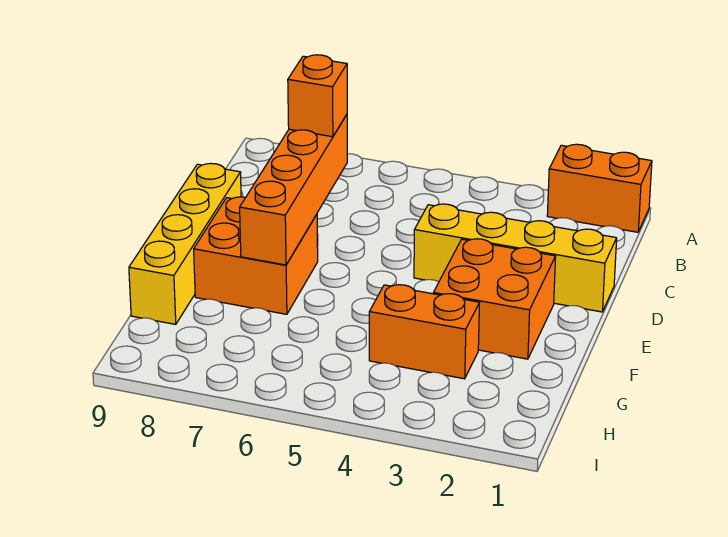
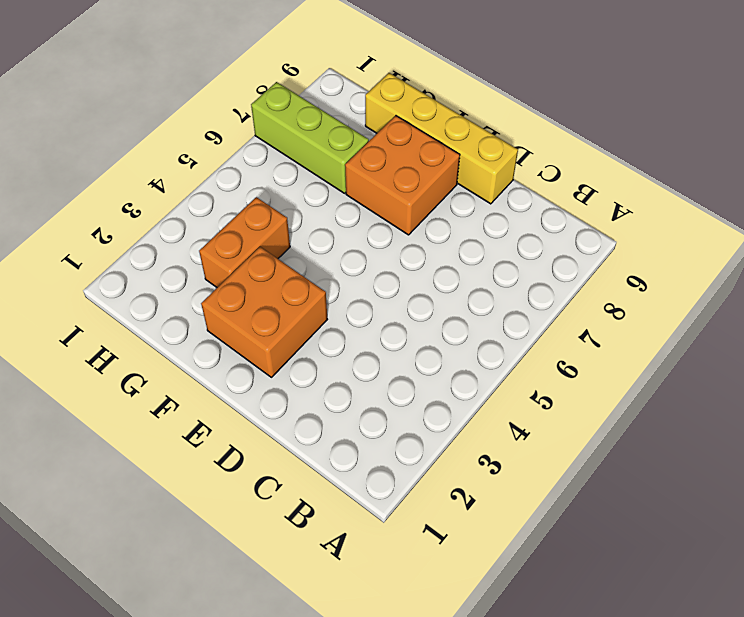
lime 1x3 brick [251,82,369,193] -> none
none -> orange 1x2 brick [547,144,652,232]
none -> yellow 1x4 brick [414,204,617,312]

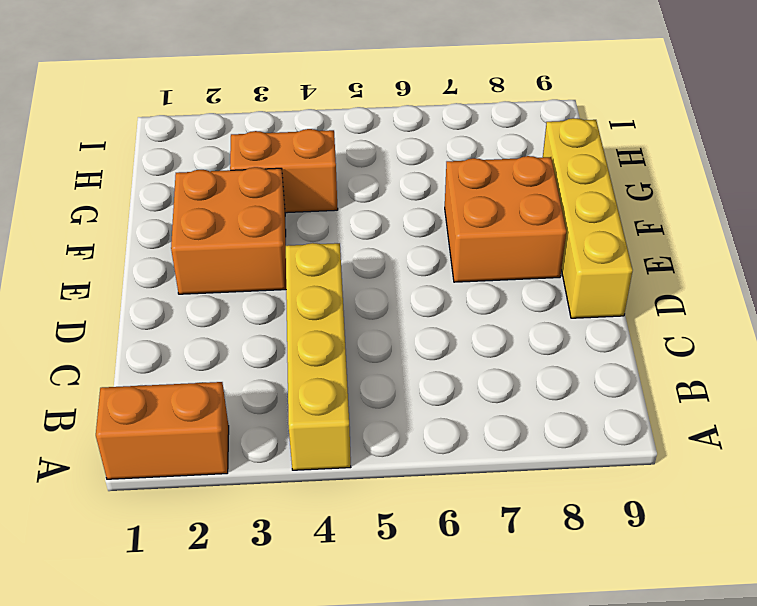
yellow 1x4 brick [286,243,351,470] -> yellow 1x4 brick turned to [414,204,617,312]
none -> orange 1x4 brick [240,115,347,265]
none -> orange 1x1 brick [288,55,347,137]

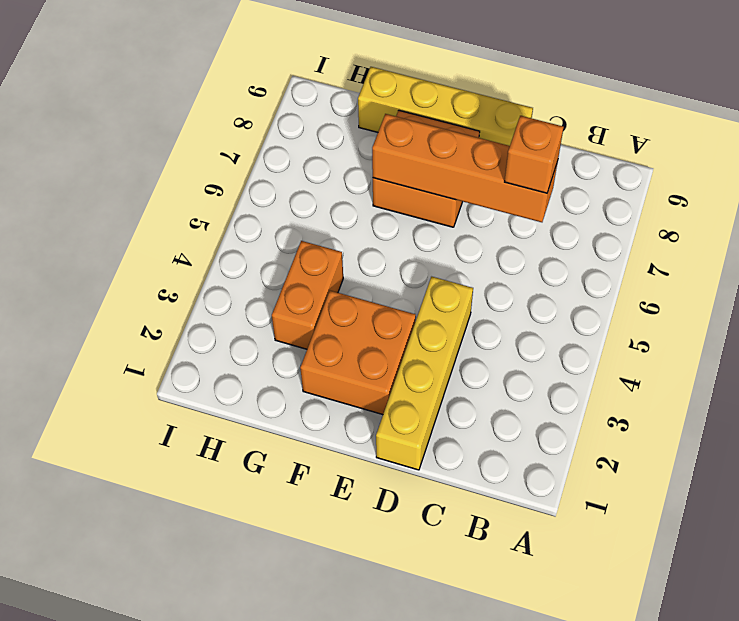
none -> orange 1x2 brick [547,144,652,232]

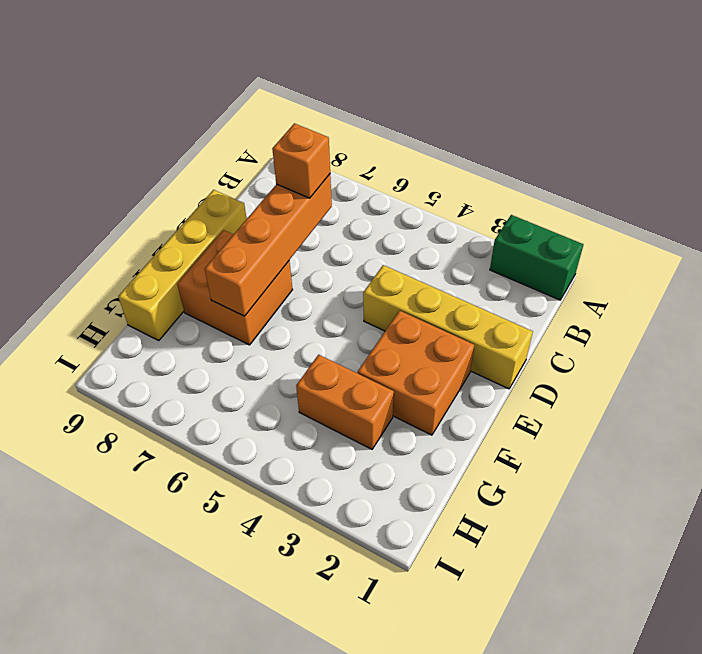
green 1x2 brick [490,215,584,300] -> orange 1x2 brick [547,144,652,232]

